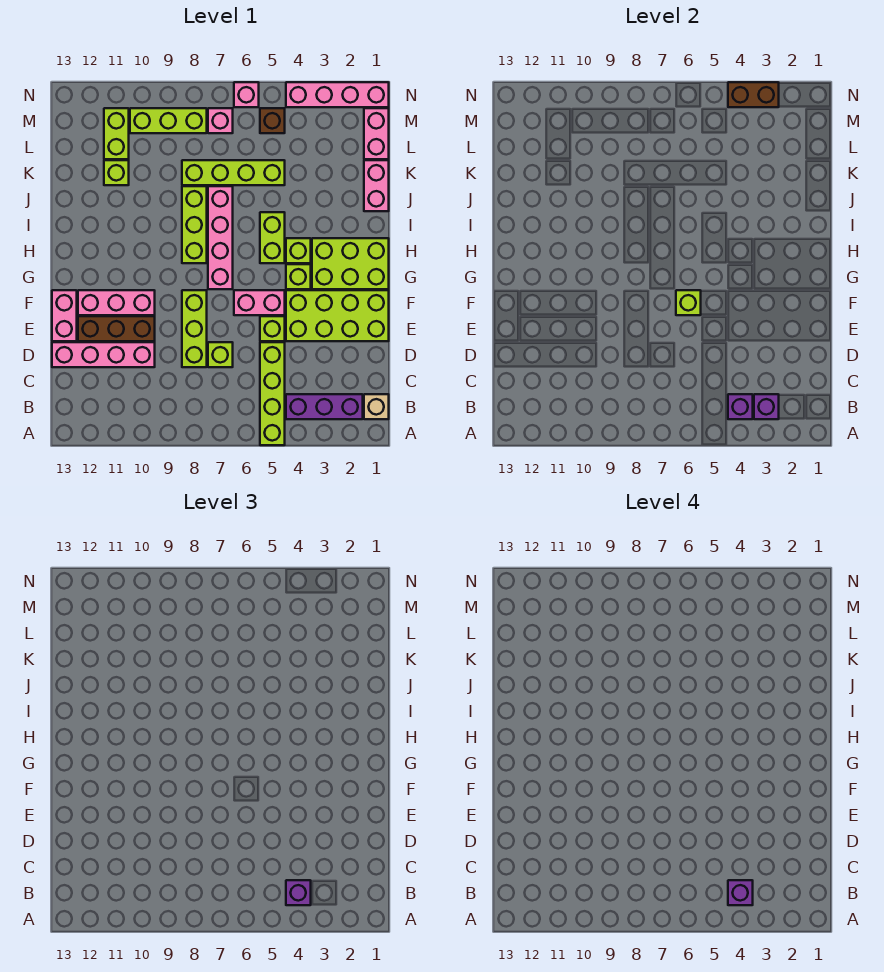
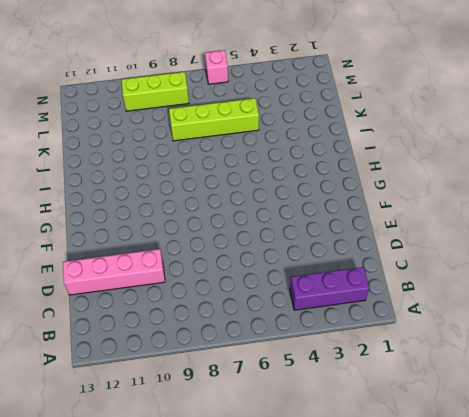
none -> lime 1x4 brick [260,342,285,445]
none -> tan 1x1 brick [364,394,389,419]
none -> lime 1x1 brick [208,342,233,367]
none -> lime 1x3 brick [182,290,207,367]

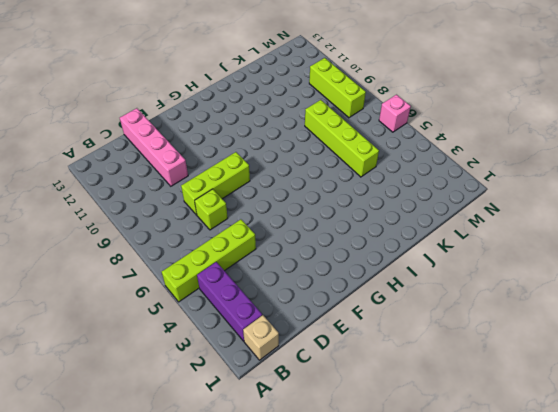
none -> lime 2x4 brick [286,290,389,341]
none -> lime 1x1 brick [260,316,285,341]
none -> brown 1x3 brick [78,316,155,341]
none -> pink 1x2 brick [52,290,77,341]

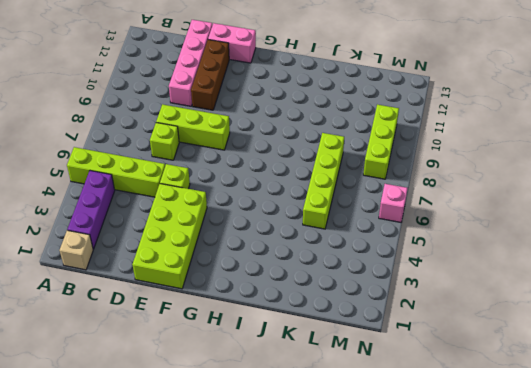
none -> pink 1x2 brick [234,290,285,315]
none -> pink 1x3 brick [78,290,155,315]
none -> lime 2x3 brick [312,238,389,289]
none -> lime 1x1 brick [286,264,311,289]

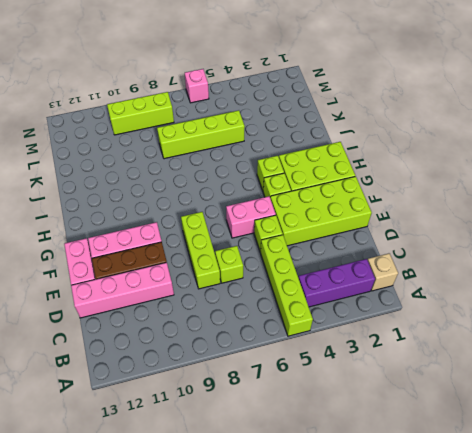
none -> pink 1x4 brick [208,186,233,289]
none -> lime 1x2 brick [260,212,285,263]
none -> lime 1x3 brick [182,186,207,263]
none -> pink 1x2 brick [364,160,389,211]

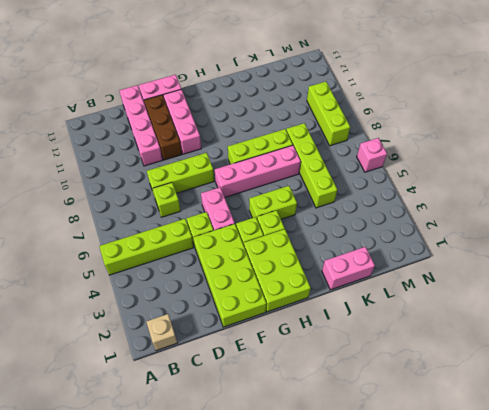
none -> purple 1x3 brick [286,394,363,419]
none -> lime 1x1 brick [104,160,129,185]
none -> pink 1x2 brick [364,108,389,159]
none -> lime 1x2 brick [104,108,129,159]

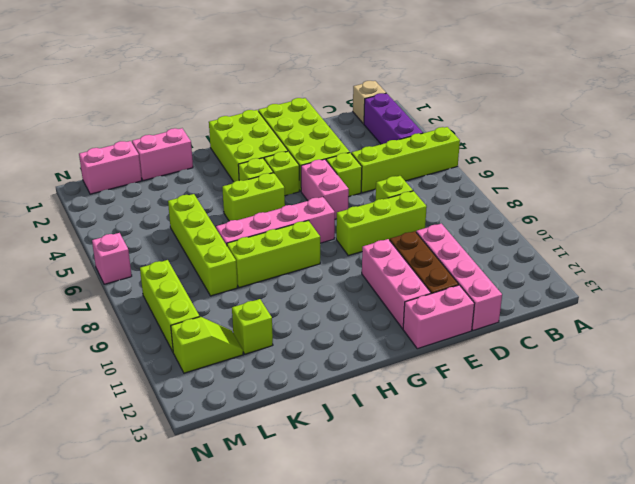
lime 1x2 slope [171,317,243,373] -> lime 1x2 brick [104,108,129,159]
none -> brown 1x1 brick [260,108,285,133]
none -> pink 1x1 brick [208,108,233,133]
none -> pink 1x4 brick [286,82,389,107]
none -> purple 1x1 brick [754,394,779,419]

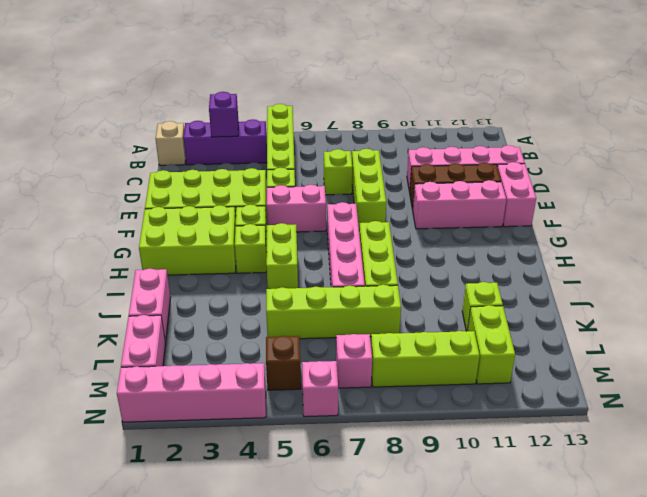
none -> purple 1x1 brick [728,394,753,419]
none -> lime 1x1 brick [676,290,701,315]
none -> brown 1x2 brick [728,82,779,107]
none -> purple 1x1 brick [286,880,311,905]

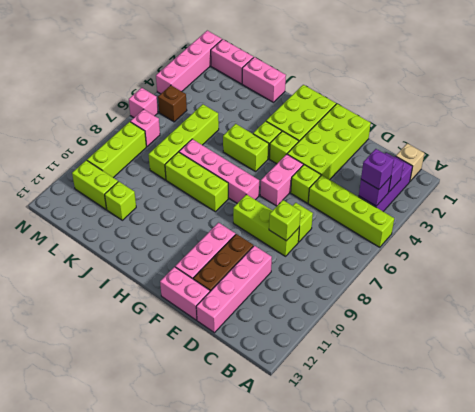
lime 1x1 brick [269,200,301,241] -> lime 1x1 brick moved to [676,290,701,315]
none -> brown 1x2 brick [728,82,779,107]
none -> purple 1x1 brick [728,880,753,905]

